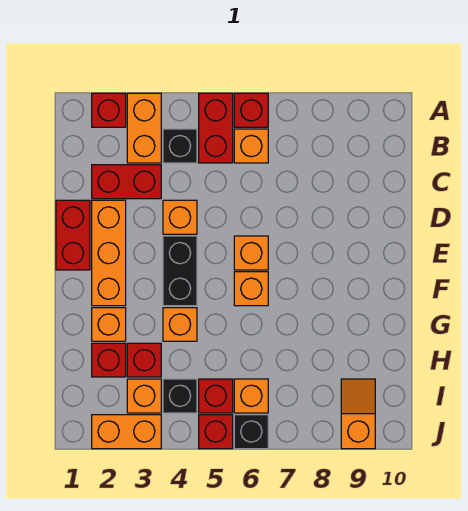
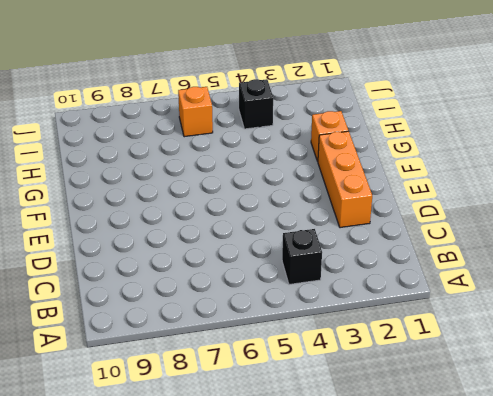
none -> red 1x1 brick [92,93,126,127]
none -> orange 1x2 brick [127,93,161,163]
none -> red 1x2 brick [199,93,233,163]

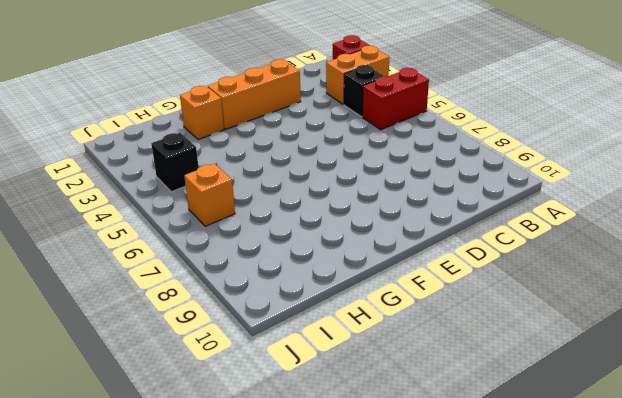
none -> red 1x1 brick [234,93,268,127]
none -> orange 1x1 brick [234,129,268,163]
none -> red 1x2 brick [92,165,161,199]

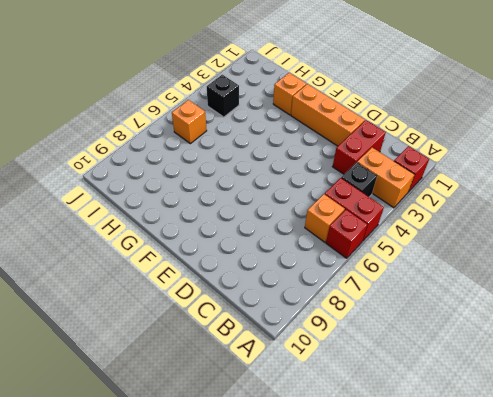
none -> red 1x2 brick [56,200,90,270]
none -> orange 1x1 brick [163,200,197,234]
none -> black 1x2 brick [163,236,197,306]

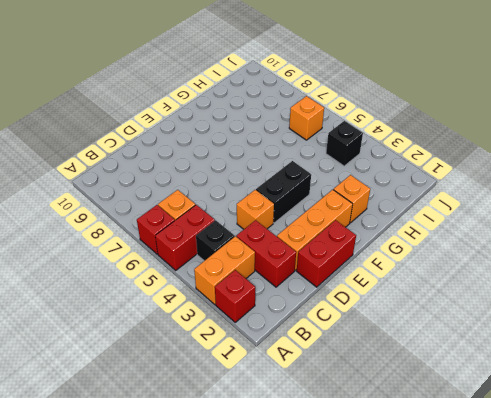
none -> orange 1x1 brick [234,236,268,270]
none -> orange 1x1 brick [234,272,268,306]
none -> orange 1x1 brick [163,308,197,341]

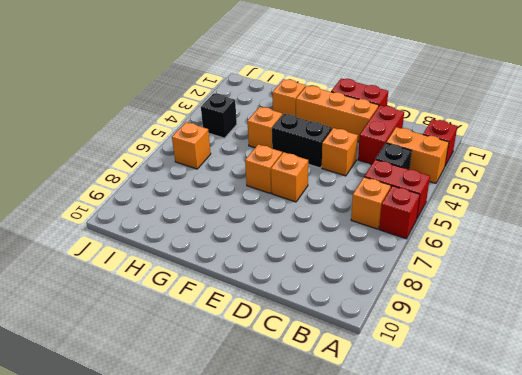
none -> red 1x1 brick [92,343,126,377]
none -> red 1x1 brick [127,343,161,377]
none -> orange 1x1 brick [127,379,161,413]

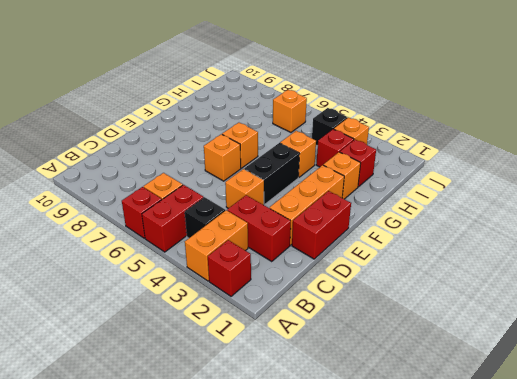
none -> red 1x1 brick [199,379,233,413]
none -> orange 1x2 slope [341,379,375,449]
none -> orange 1x2 brick [92,415,161,449]

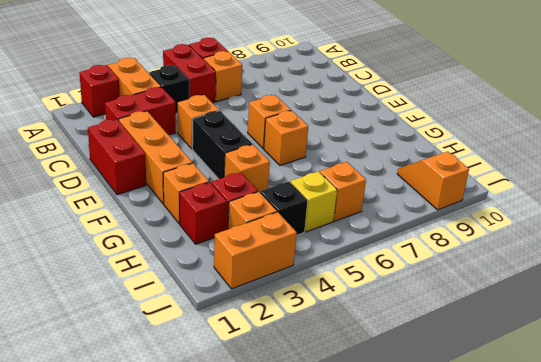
yellow 1x1 brick [290,171,337,232] -> red 1x1 brick [199,379,233,413]
none -> red 1x1 brick [199,415,233,449]
none -> black 1x1 brick [234,415,268,449]

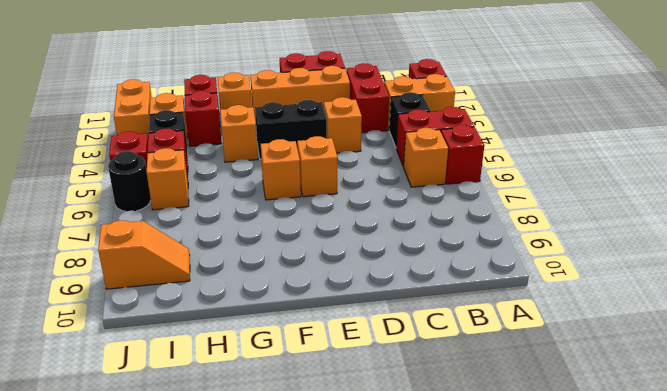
black 1x1 round brick [108,151,151,212] -> black 1x1 brick [234,415,268,449]

